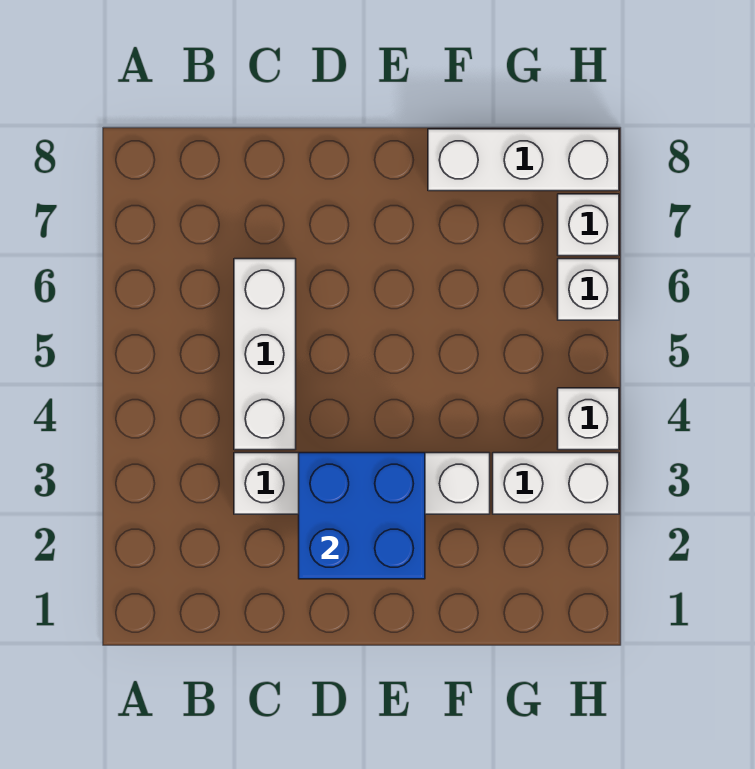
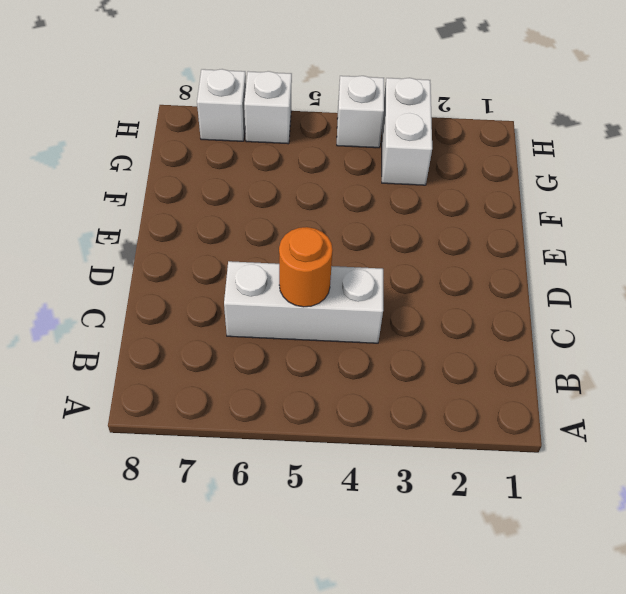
orange 1x1 round brick [279,227,333,307] -> none
none -> white 1x4 brick [234,453,490,514]
none -> white 1x3 brick [428,129,619,191]

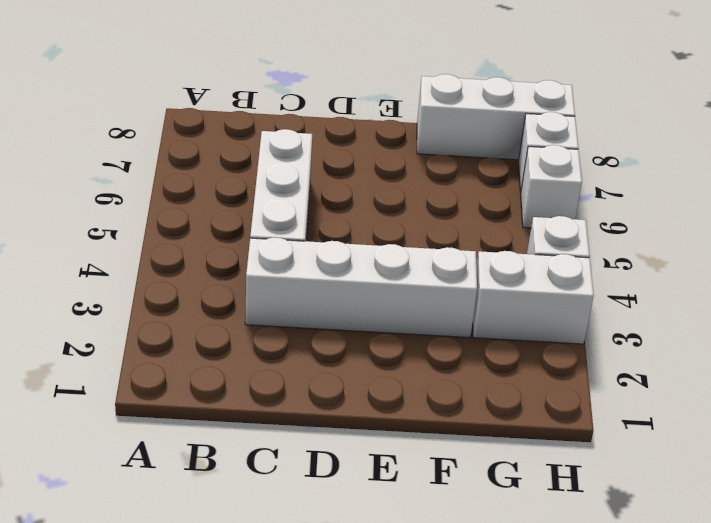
none -> blue 2x2 brick [299,453,425,579]

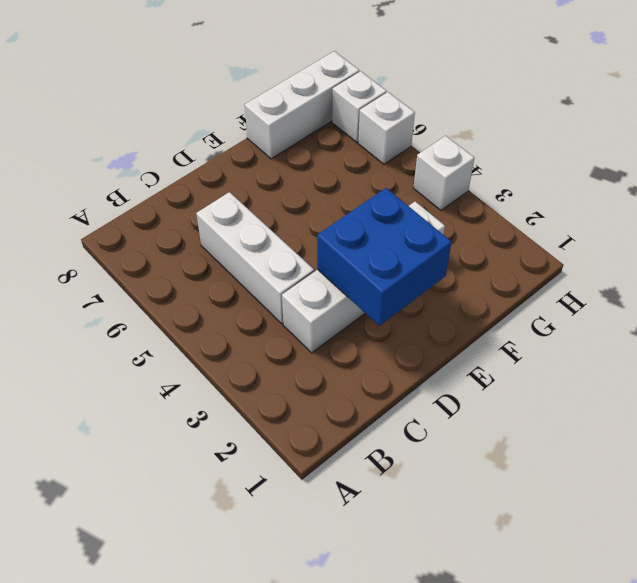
none -> white 1x2 brick [493,453,619,514]

